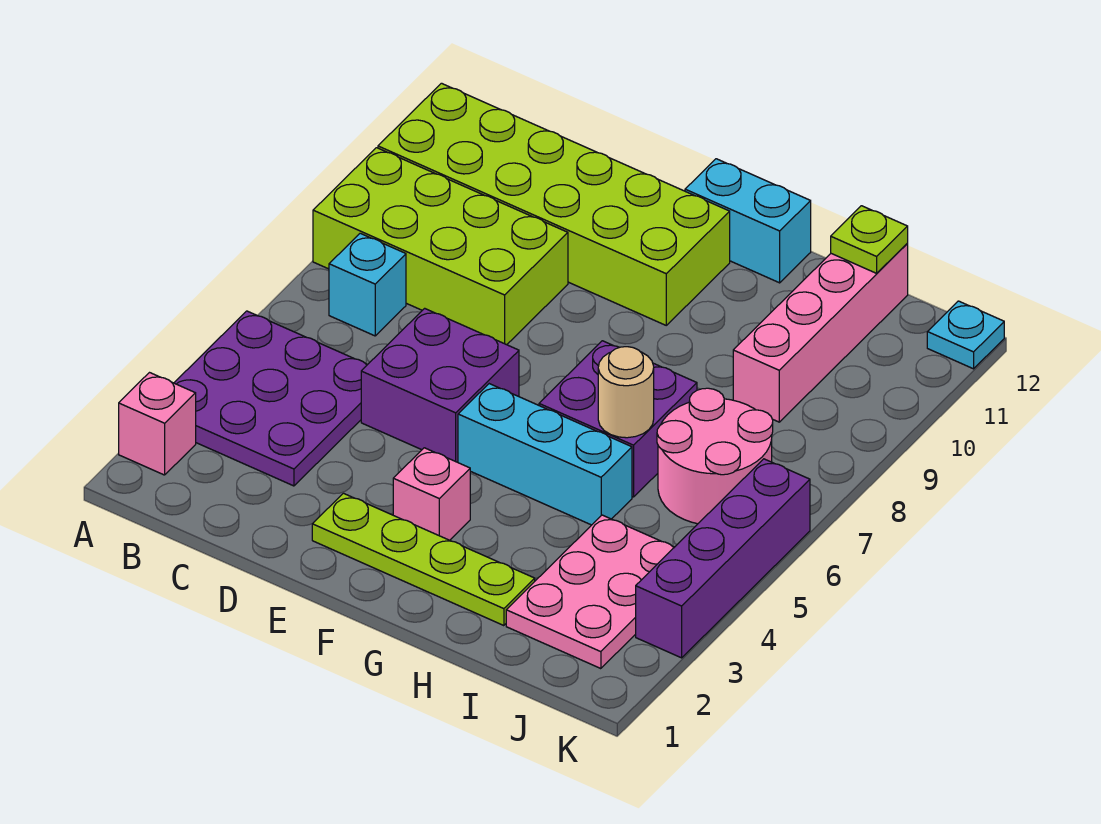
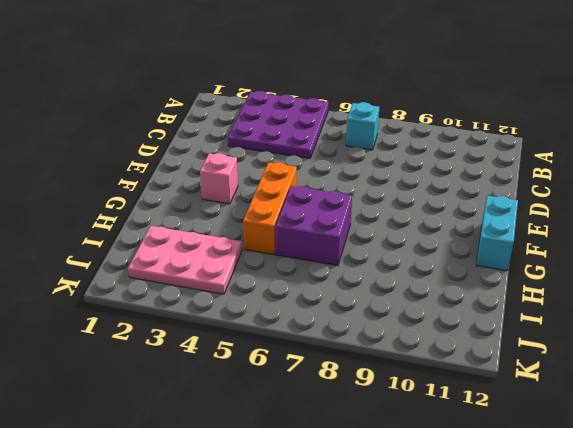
orange 1x3 brick [243,162,297,255] -> cyan 1x3 brick [458,384,632,525]
none -> pink 1x1 brick [119,373,196,475]
none -> lime 2x4 brick [313,148,568,345]
none -> lime 2x6 brick [378,83,730,325]

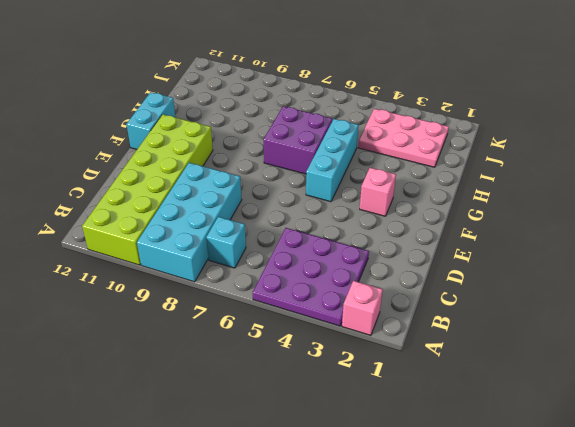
cyan 2x4 brick [137,163,242,282] -> lime 2x4 brick [313,148,568,345]
none -> purple 2x2 brick [361,308,519,462]
none -> lime 1x4 plate [312,493,535,626]
none -> pink 2x2 round brick [657,388,773,524]

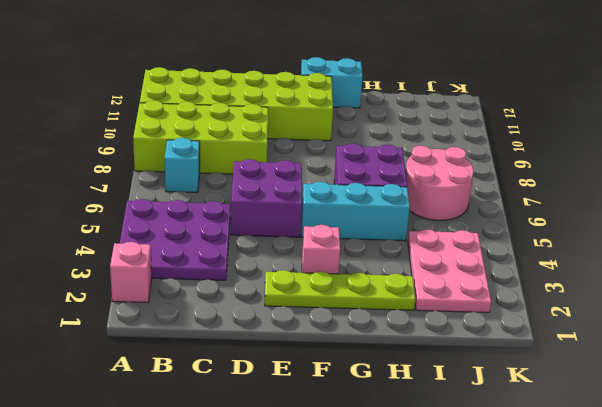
none -> pink 1x4 brick [733,244,908,422]
none -> purple 1x4 brick [636,459,810,658]
none -> cyan 1x1 plate [927,301,1004,369]

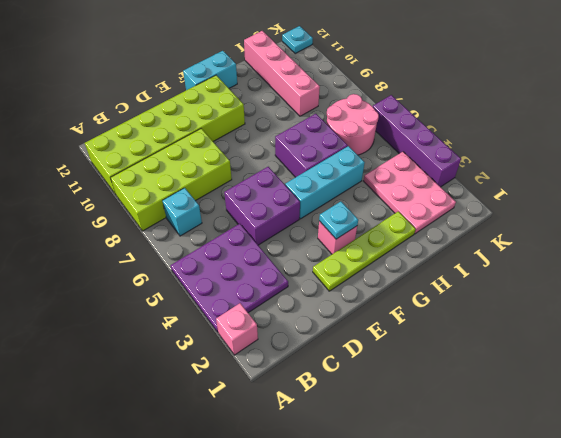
cyan 1x1 plate [319,202,358,239] -> none
none -> tan 1x1 round brick [598,347,654,438]
none -> lime 1x1 plate [831,206,908,273]

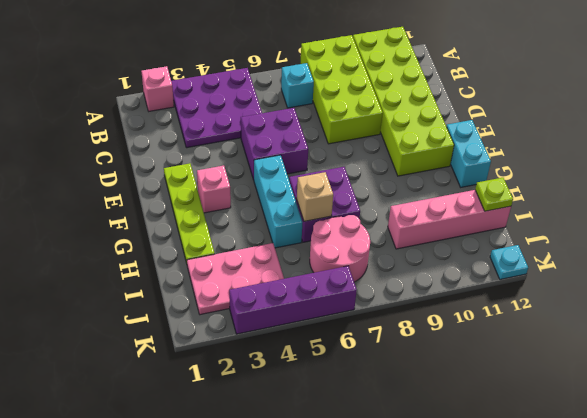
tan 1x1 brick [297,172,333,221] -> tan 1x1 round brick [598,347,654,438]

